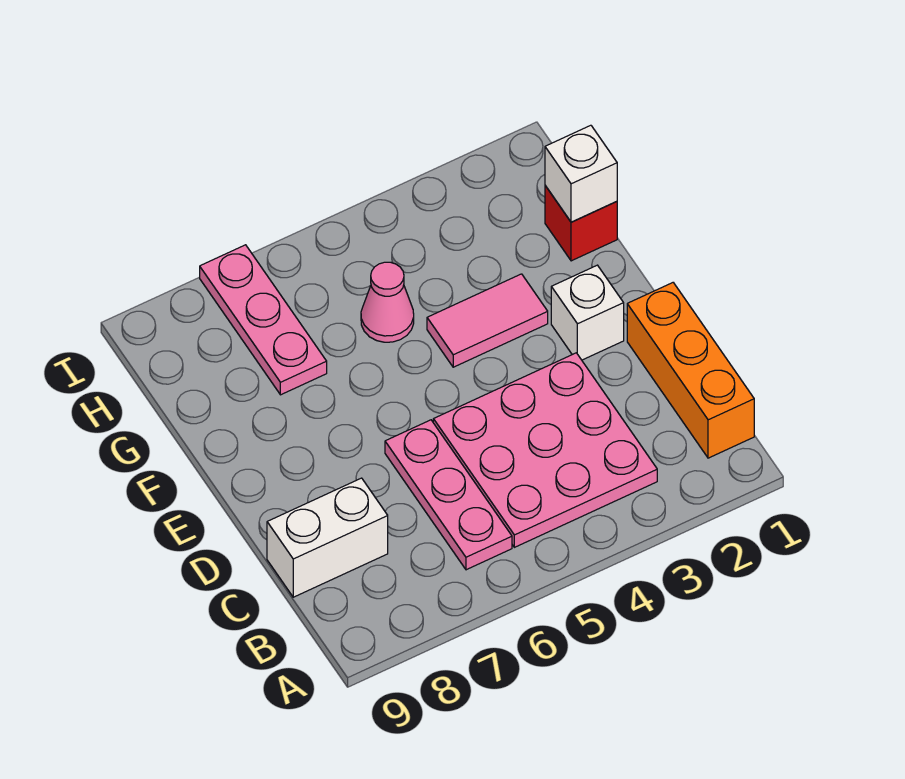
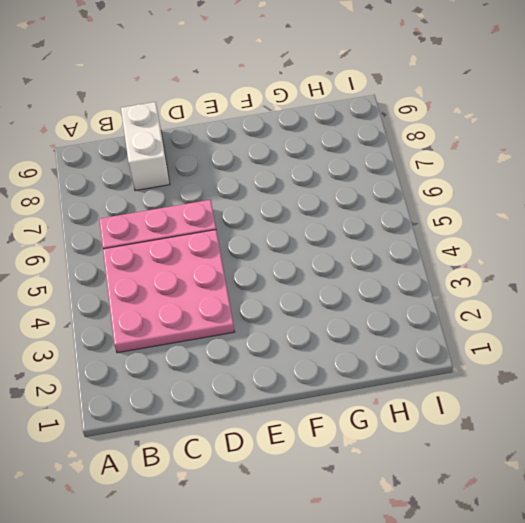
none -> orange 1x3 brick [627,283,754,458]
none -> white 1x1 brick [551,265,624,360]

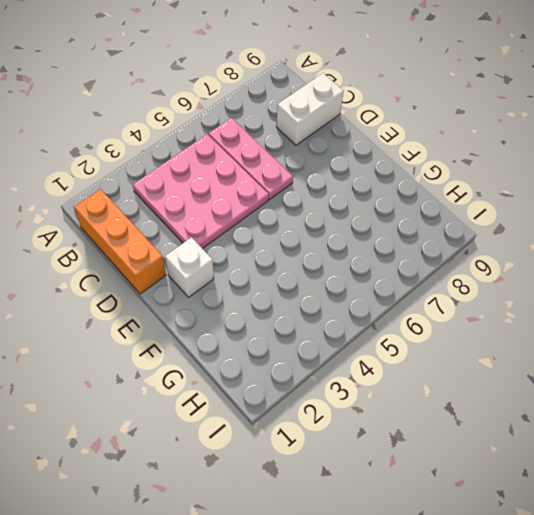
none -> pink 1x2 tile [427,274,548,367]
none -> red 1x1 brick [545,186,617,261]

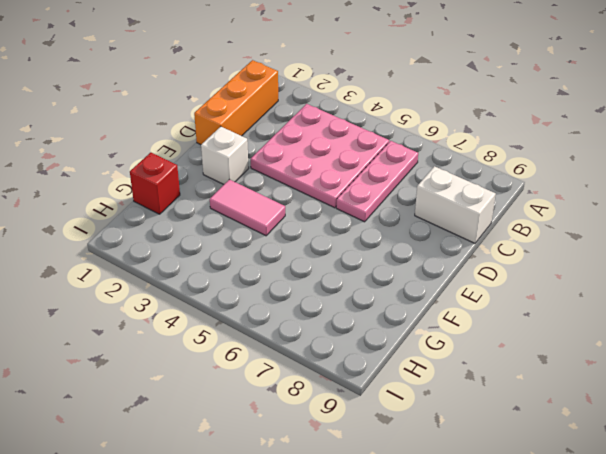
none -> pink 1x1 cone [361,262,414,342]
none -> pink 1x3 plate [200,245,327,395]

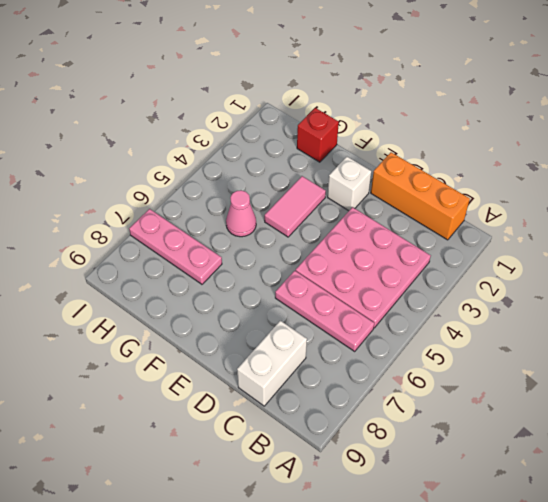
none -> white 1x1 brick [545,125,617,222]

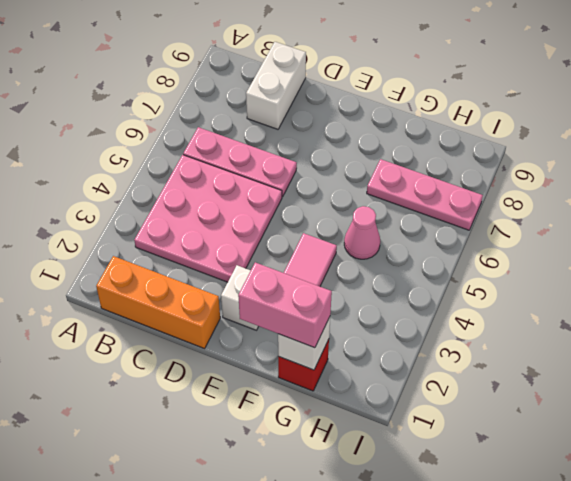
pink 1x2 brick [238,262,332,348] -> none

